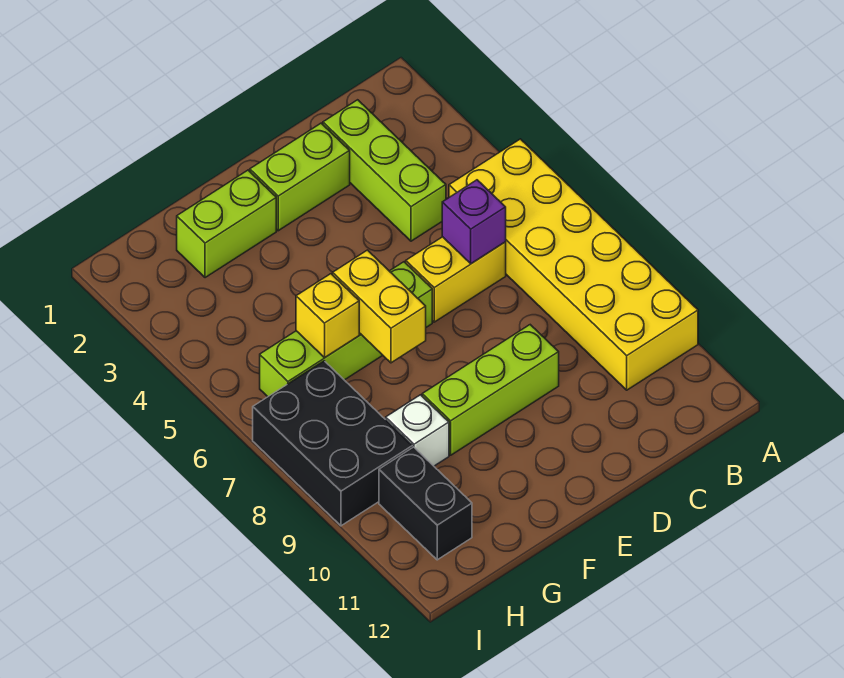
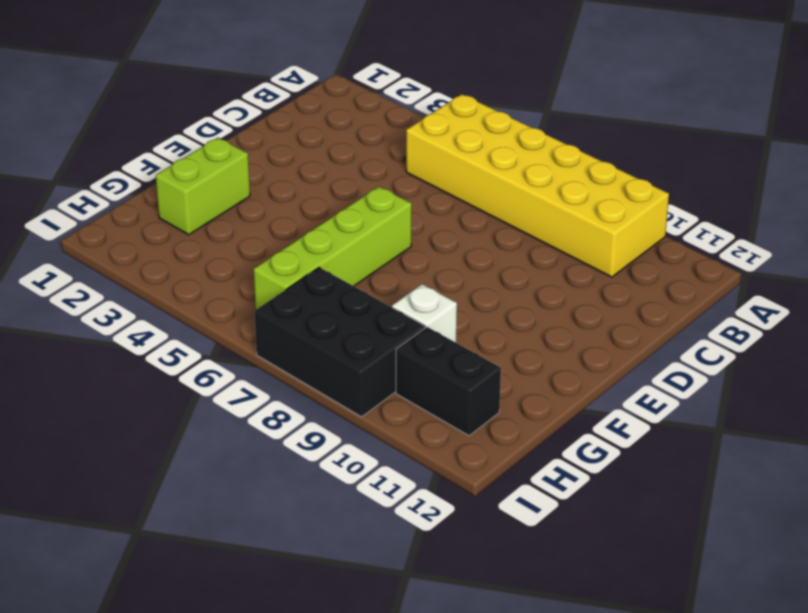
none -> lime 1x3 brick [323,100,446,241]
none -> yellow 1x2 brick [406,237,506,322]
none -> lime 1x2 brick [250,123,350,231]

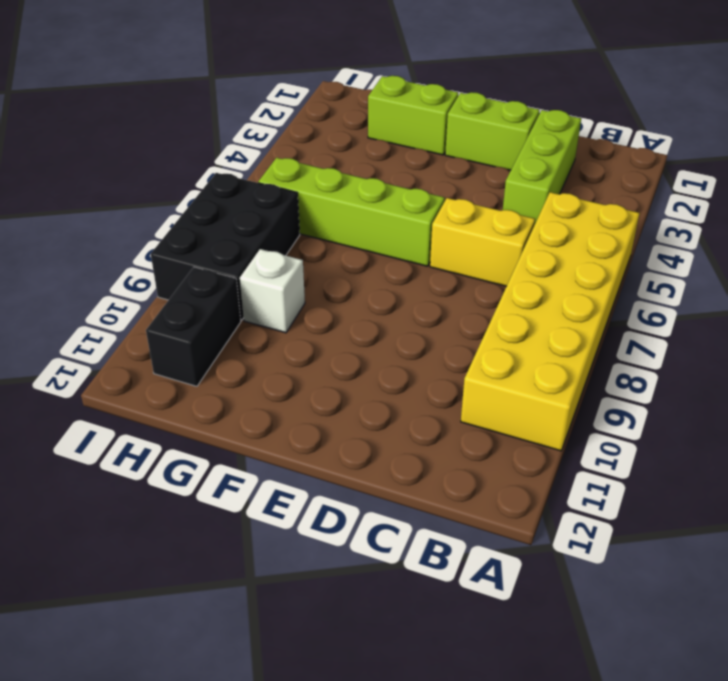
none -> lime 1x3 brick [422,325,559,455]
none -> purple 1x1 brick [442,180,506,264]
none -> yellow 1x2 brick [333,250,426,363]

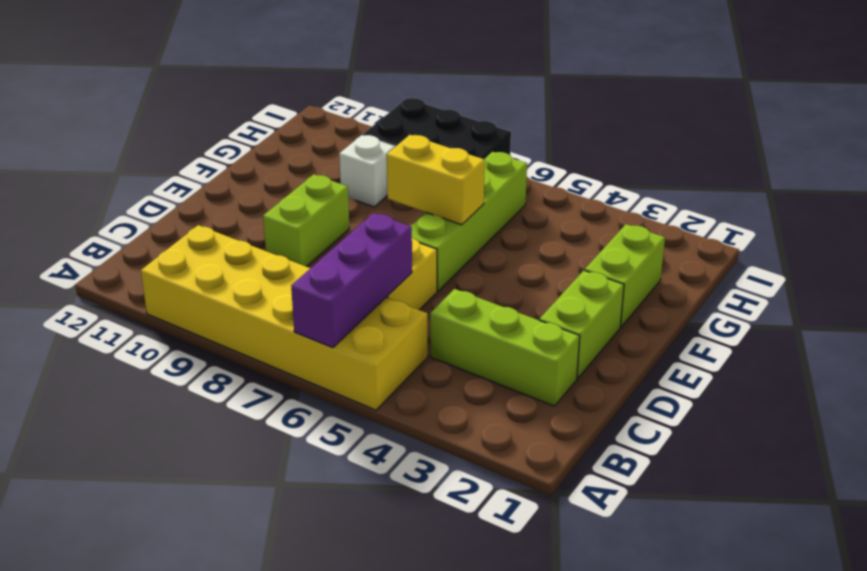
purple 1x3 brick [291,213,412,348] -> purple 1x1 brick [442,180,506,264]
lime 1x2 brick [263,174,349,267] -> lime 1x3 brick [422,325,559,455]
none -> black 1x2 brick [379,447,472,560]
none -> yellow 1x1 brick [296,274,359,358]

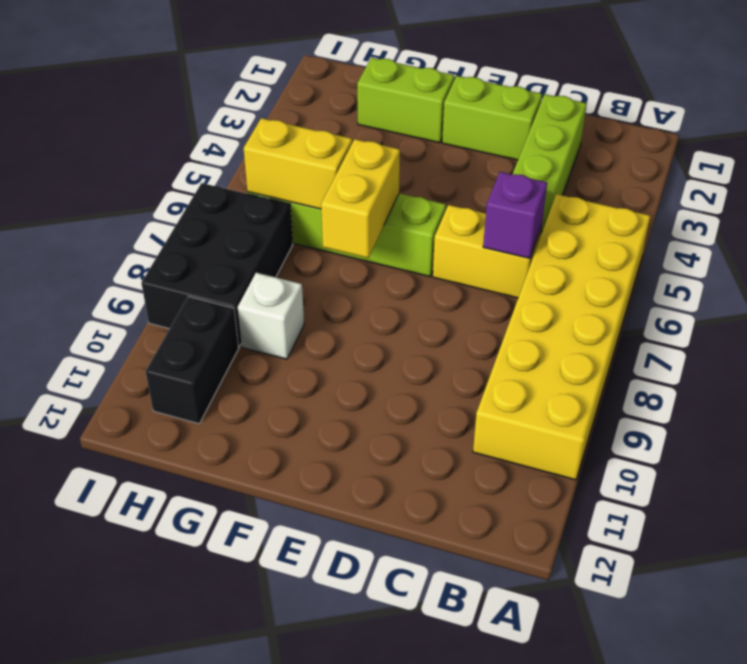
yellow 1x2 brick [244,118,352,209] -> yellow 1x1 brick [296,274,359,358]
none -> lime 1x3 brick [422,325,559,455]

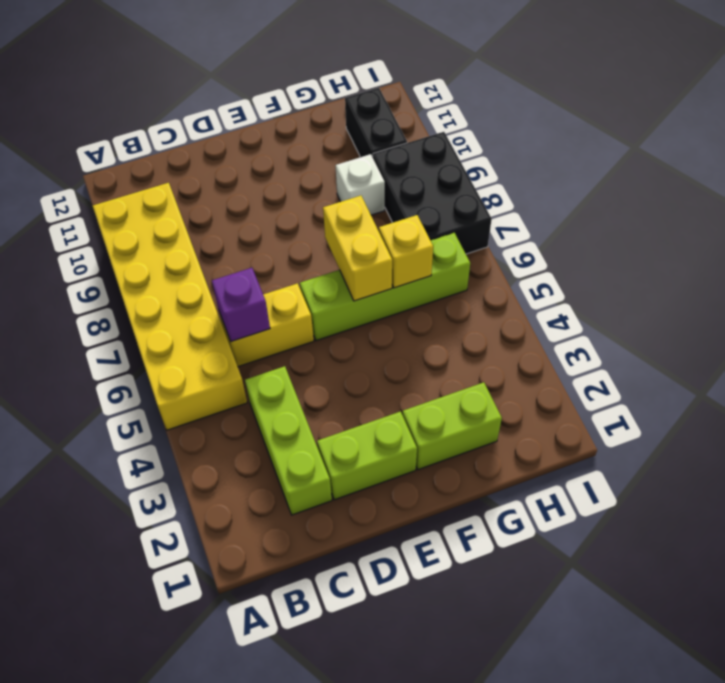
none -> lime 1x3 brick [422,325,559,455]

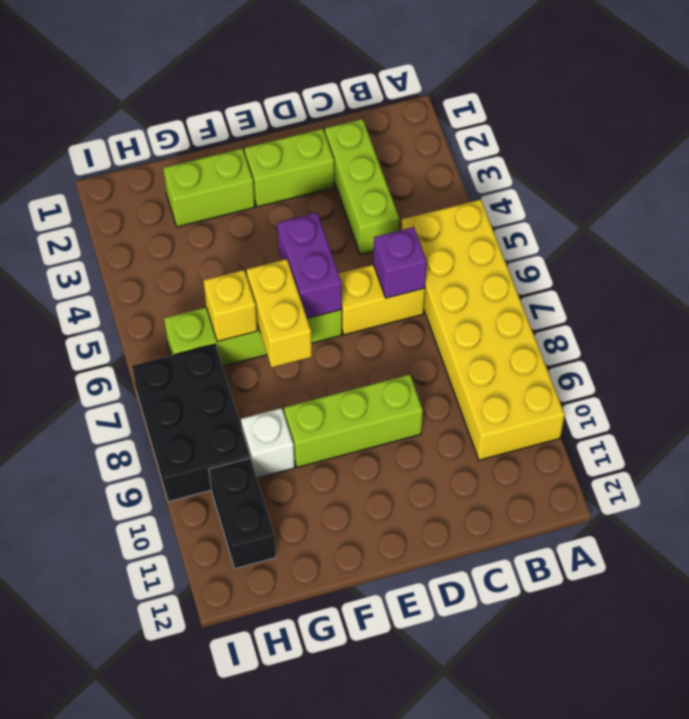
purple 1x2 brick [277,213,342,318] -> none

